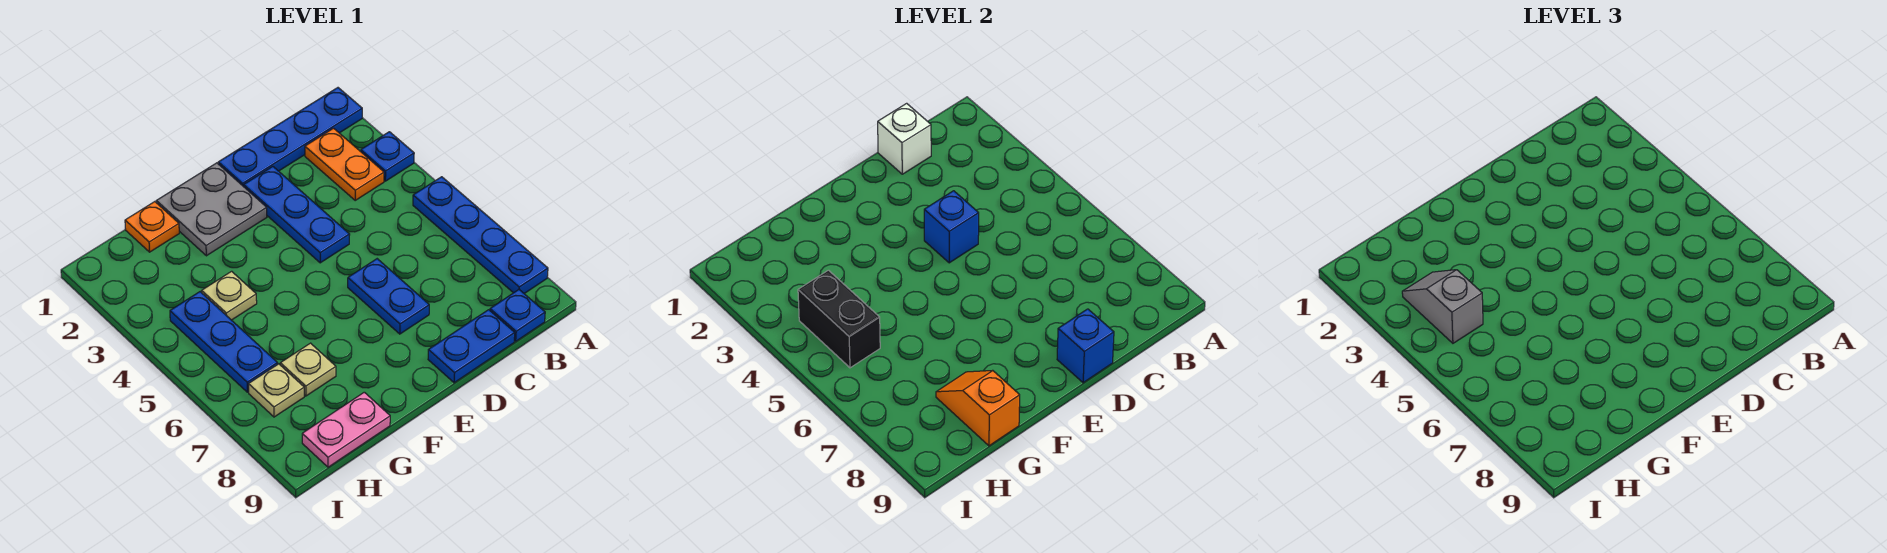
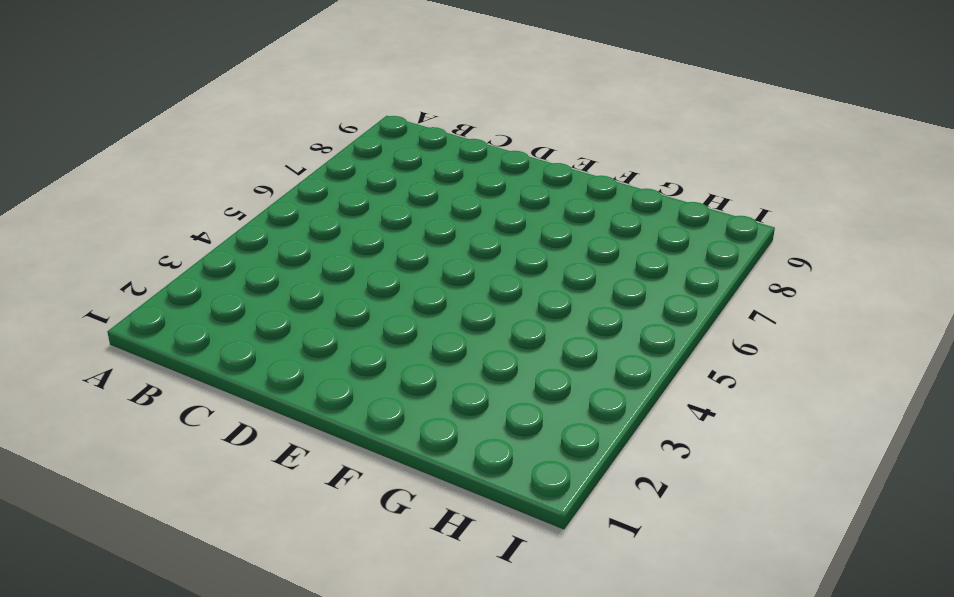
none -> blue 1x4 plate [218,88,362,187]
none -> blue 1x1 plate [361,132,414,181]
none -> blue 1x4 plate [413,177,548,294]

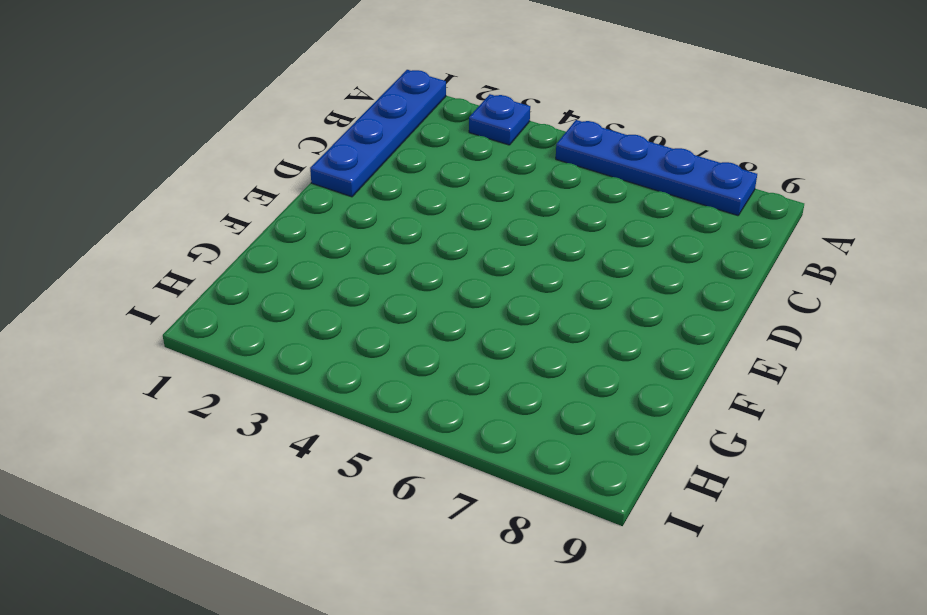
none -> orange 1x2 plate [305,128,384,200]
none -> blue 1x1 plate [490,290,545,341]
none -> blue 1x2 plate [428,310,515,383]

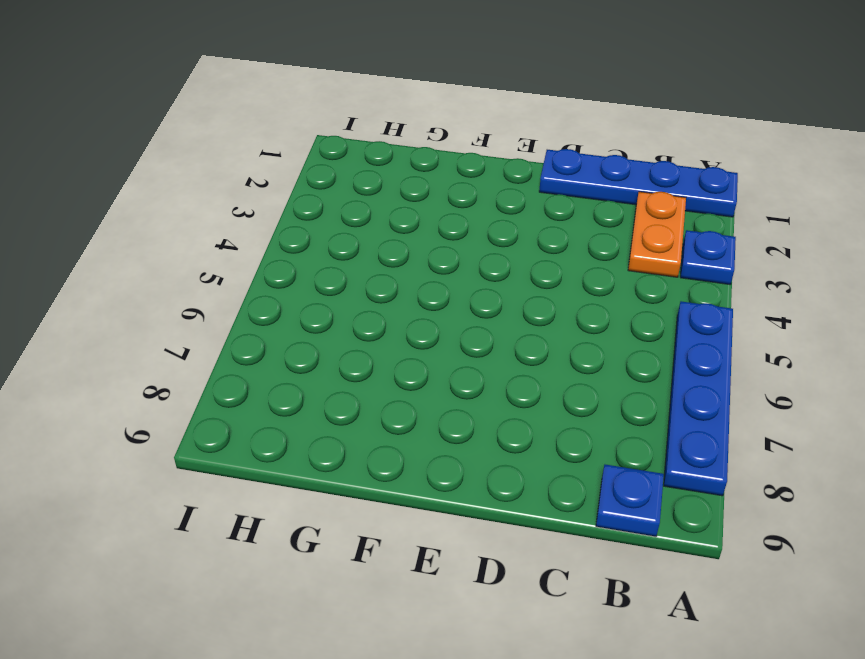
none -> blue 1x2 plate [428,310,515,383]
none -> blue 1x3 plate [244,167,350,263]
none -> blue 1x2 plate [348,259,429,334]

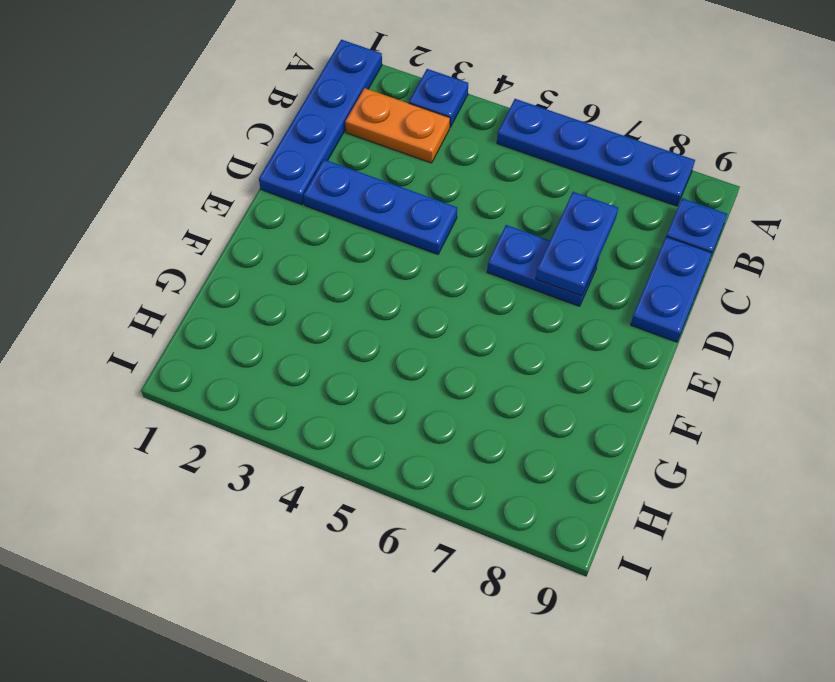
blue 1x2 plate [536,192,618,296] -> none
none -> grey 2x2 plate [156,163,267,256]
none -> orange 1x1 plate [125,202,179,252]
none -> tan 1x1 plate [202,271,257,320]

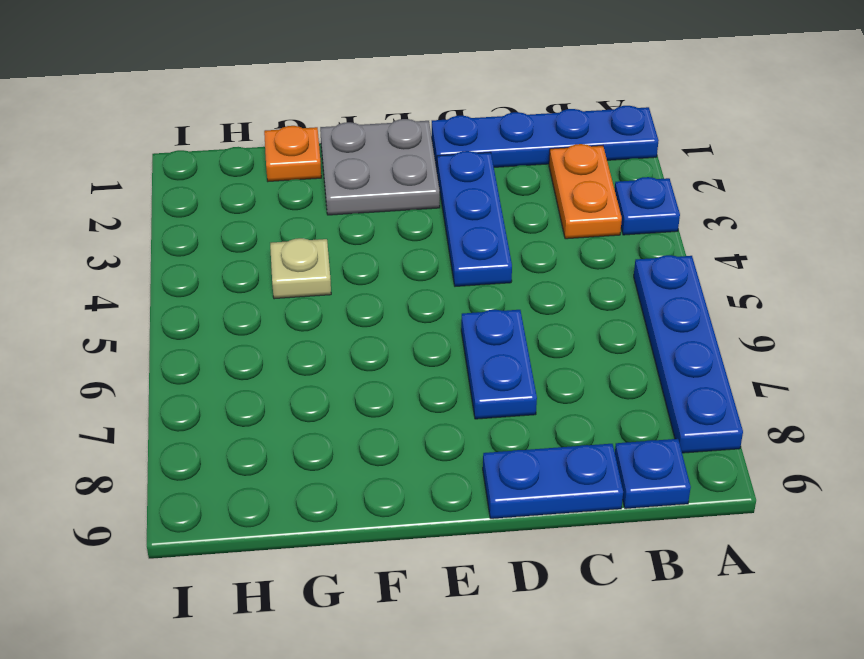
none -> tan 1x1 plate [280,343,336,396]
none -> pink 1x2 plate [302,392,390,467]
none -> blue 1x3 plate [170,292,278,392]

